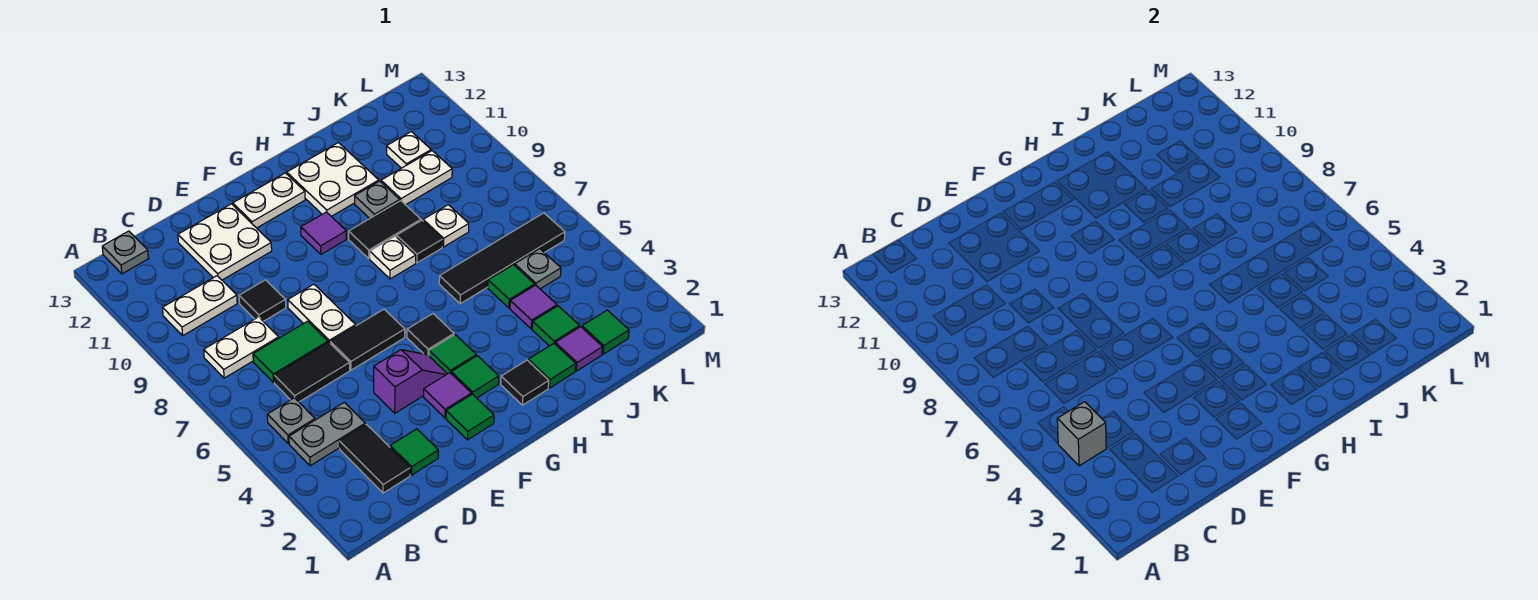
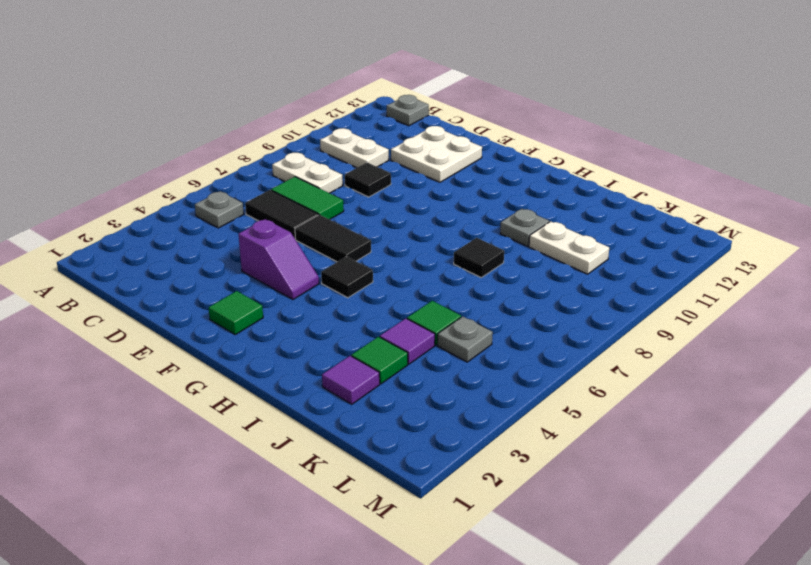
none -> grey 1x2 plate [289,402,365,466]
none -> black 1x2 tile [339,424,410,493]
none -> green 1x1 tile [390,429,438,475]
none -> white 1x2 plate [288,284,356,343]

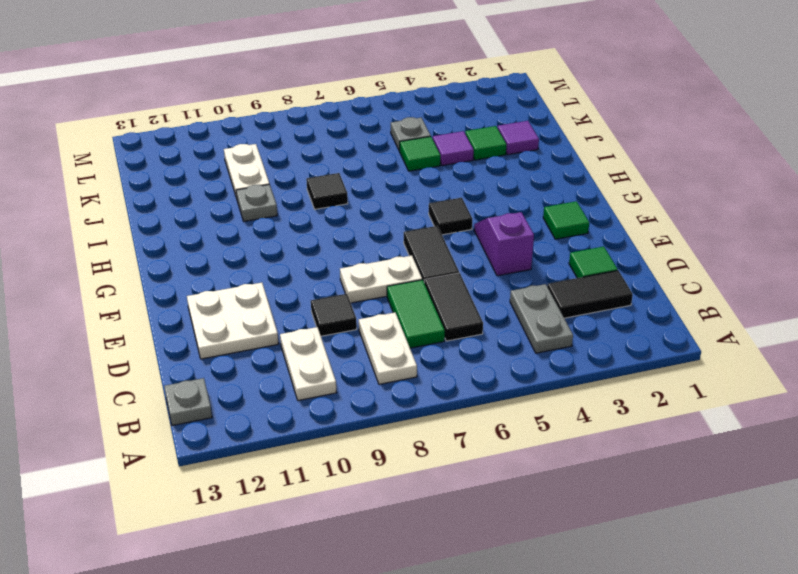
none -> grey 1x1 plate [267,398,315,443]
none -> purple 1x1 tile [424,373,471,418]
none -> white 1x2 plate [233,173,305,228]
none -> green 1x1 tile [451,356,499,398]

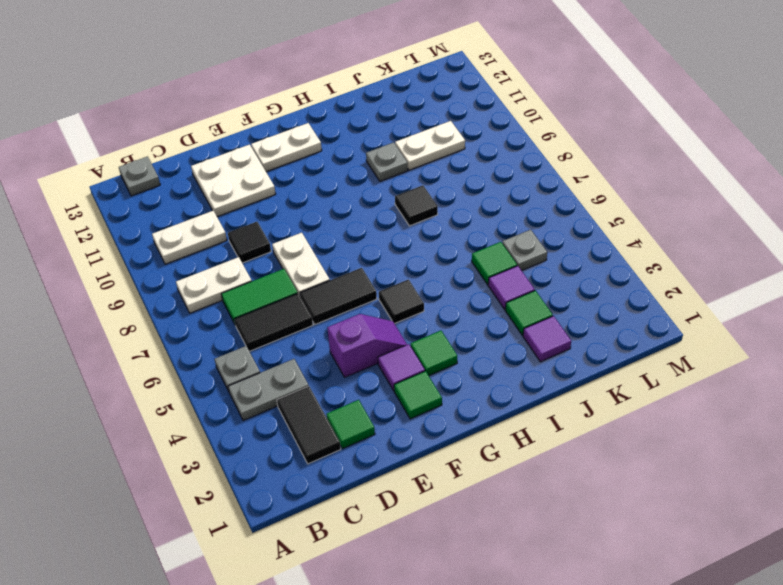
none -> green 1x1 tile [429,335,476,374]
none -> purple 1x1 tile [301,212,346,254]
none -> black 1x1 tile [501,360,549,405]
none -> white 1x1 plate [370,236,416,279]

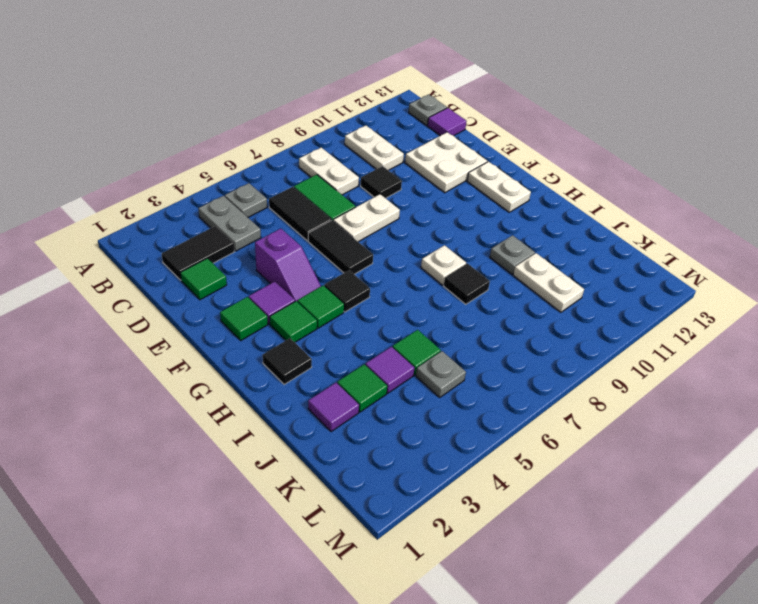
purple 1x1 tile [428,108,467,136] -> purple 1x1 tile moved to [301,212,346,254]
none -> black 1x2 tile [349,201,421,259]
none -> white 2x2 plate [287,143,379,216]
none -> green 1x1 tile [528,344,576,388]
none -> black 1x4 tile [439,213,565,304]

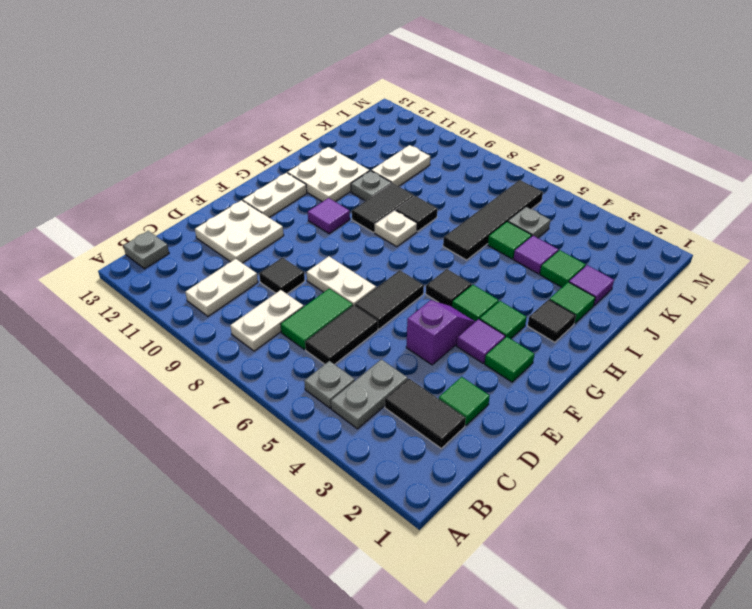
none -> white 1x1 plate [423,205,469,247]
none -> green 1x1 tile [582,310,629,354]
none -> white 1x1 plate [387,132,431,168]
none -> grey 1x1 brick [1057,402,1106,466]

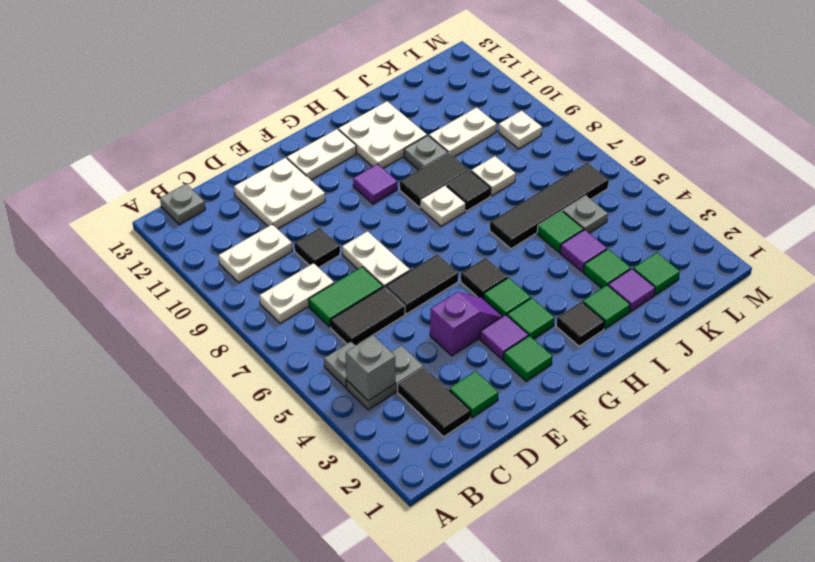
white 1x1 plate [498,111,542,149] -> white 1x1 plate moved to [387,132,431,168]

